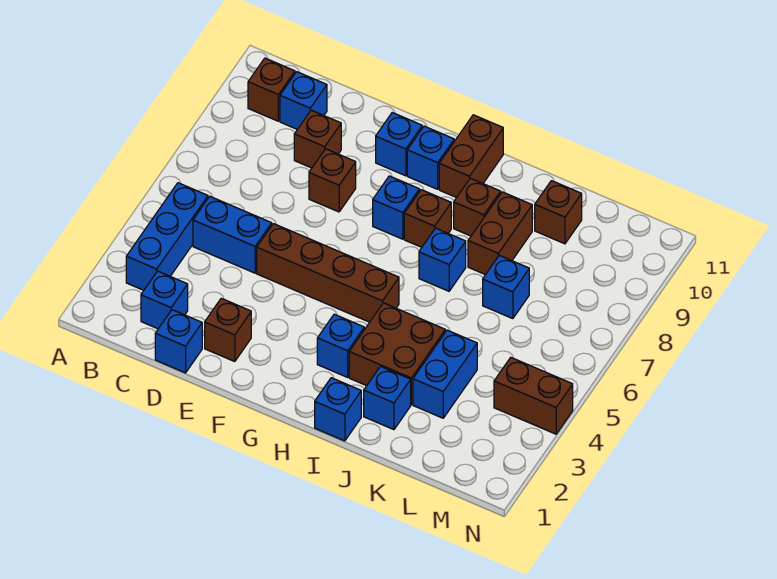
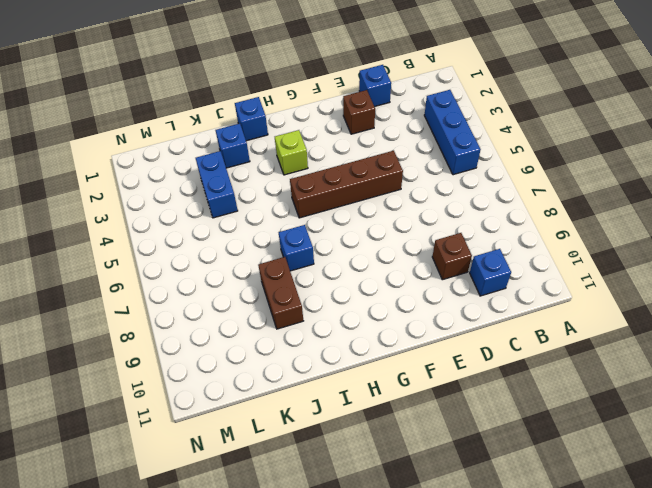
lime 1x1 brick [275,130,308,175] -> blue 1x1 brick [317,314,364,377]
none -> brown 1x1 brick [248,58,295,121]
none -> blue 1x1 brick [141,271,188,329]
none -> blue 1x2 brick [193,196,272,273]

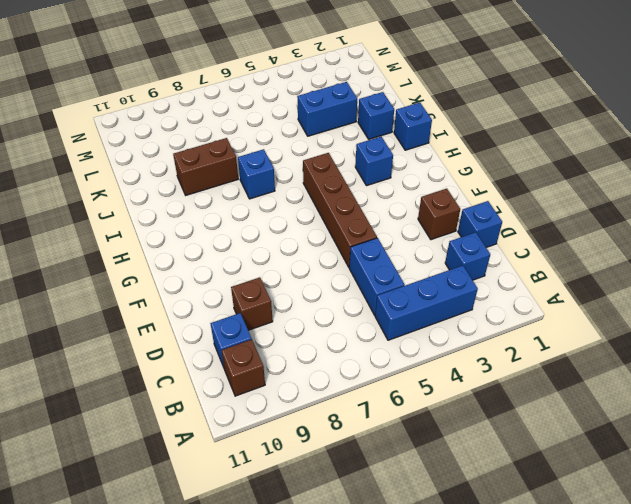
none -> brown 1x1 brick [309,149,356,212]
none -> blue 1x1 brick [376,113,422,176]
none -> blue 1x1 brick [373,176,419,239]

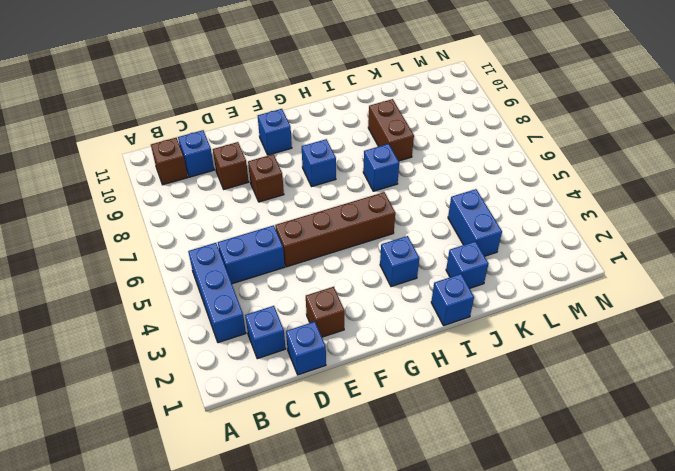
none -> blue 1x1 brick [407,126,454,189]
none -> brown 1x1 brick [404,190,451,247]
none -> brown 1x2 brick [439,115,503,198]

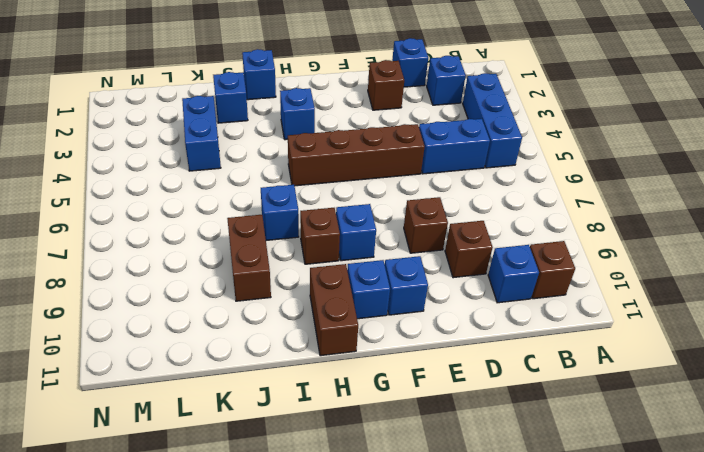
none -> brown 2x2 brick [349,303,445,405]
none -> brown 1x1 brick [454,178,501,236]
none -> blue 1x1 brick [483,255,529,319]

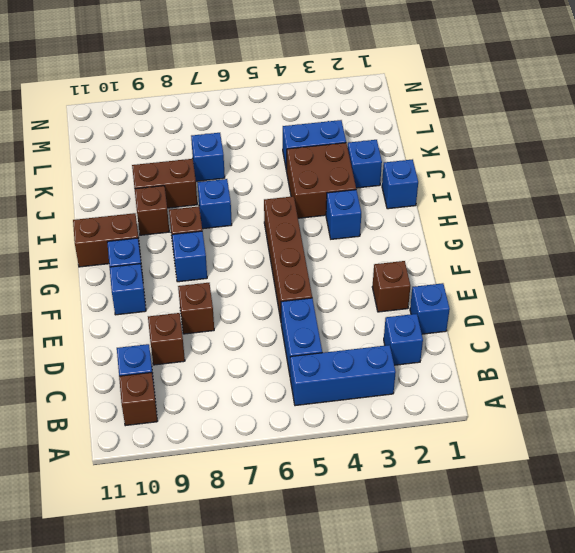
none -> brown 1x1 brick [535,181,582,244]
none -> brown 1x2 brick [494,358,573,434]

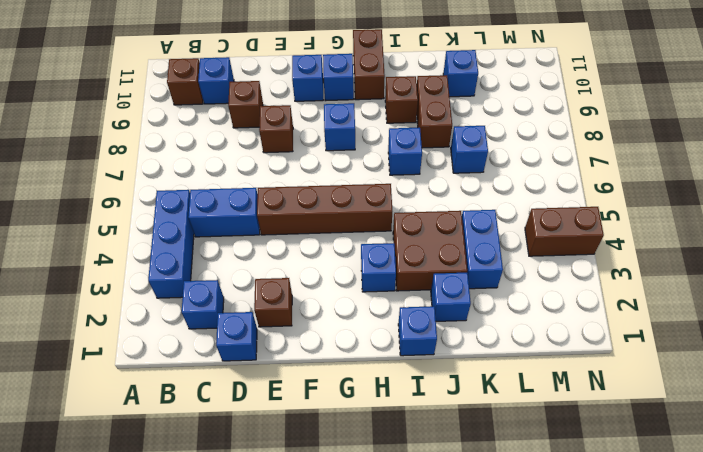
blue 1x1 brick [443,50,478,97] -> brown 1x1 brick [535,181,582,244]
none -> brown 1x1 brick [404,190,451,247]

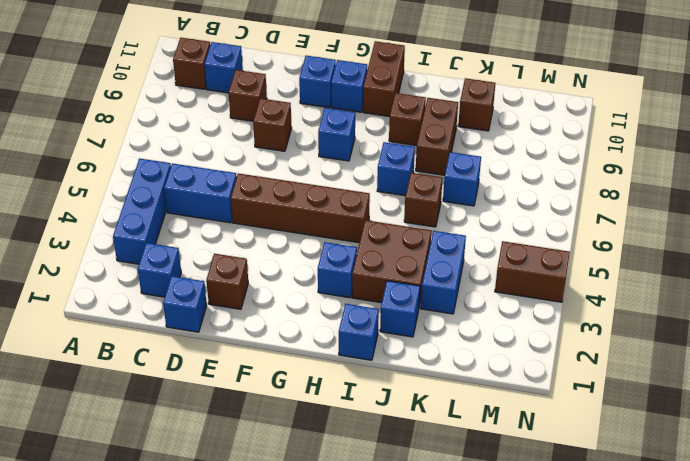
brown 1x1 brick [404,173,443,227] -> brown 1x1 brick moved to [404,190,451,247]

